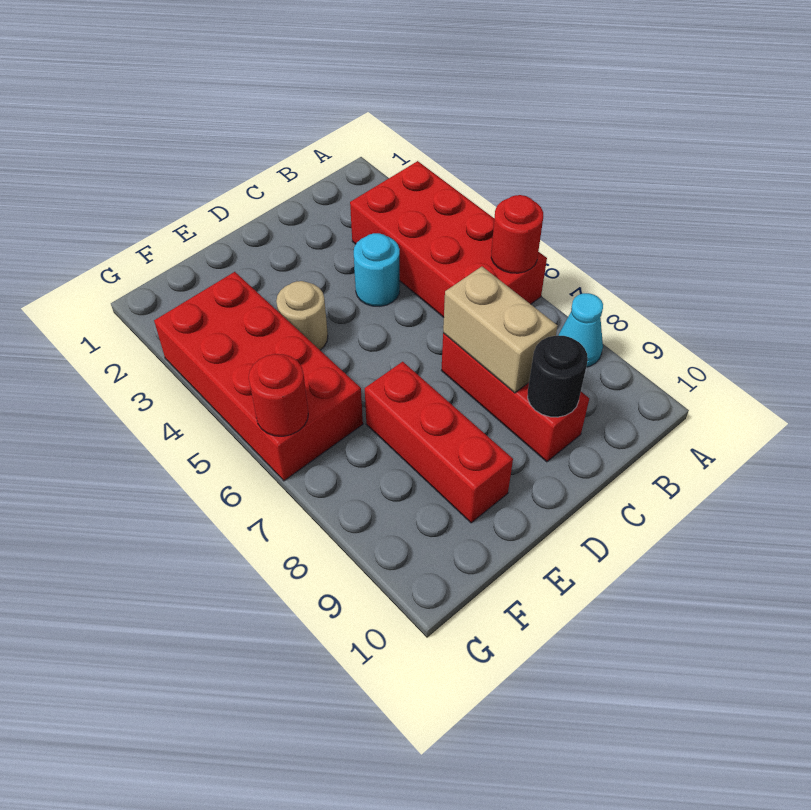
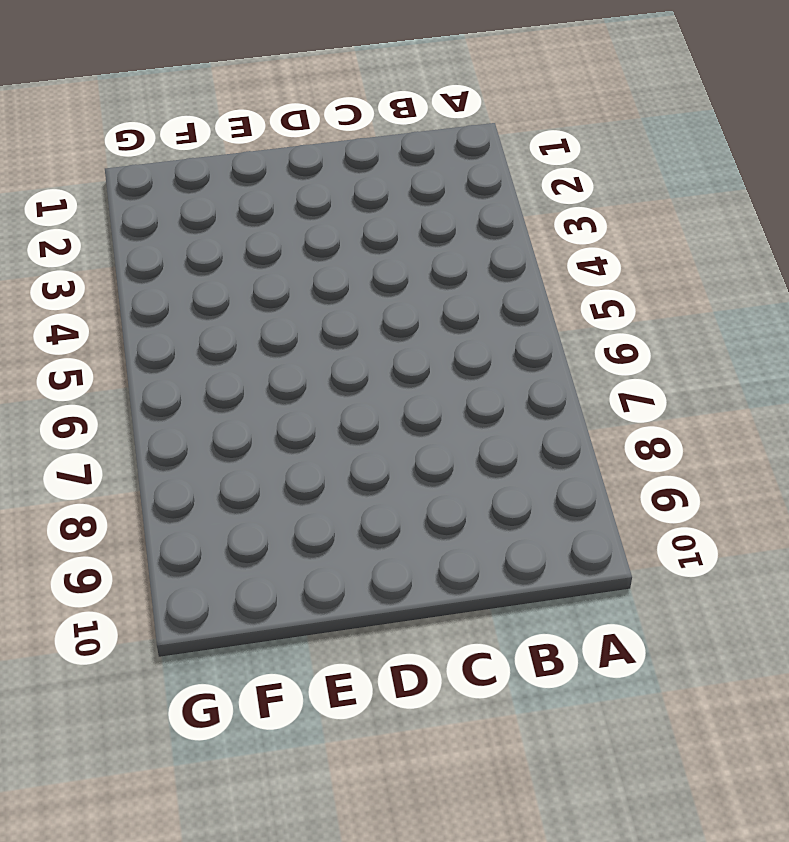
none -> red 2x4 brick [350,161,547,317]
none -> cyan 1x1 cone [558,293,603,367]

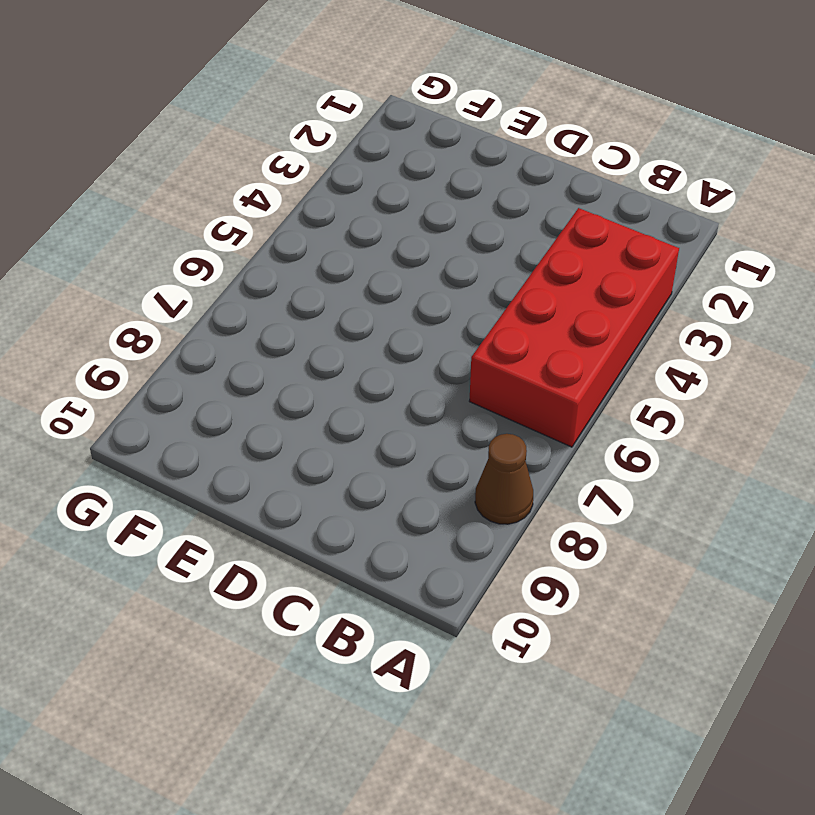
brown 1x1 cone [475,434,533,524] -> cyan 1x1 cone [558,293,603,367]
none -> cyan 1x1 round brick [354,233,400,307]
none -> red 1x3 brick [441,333,589,462]

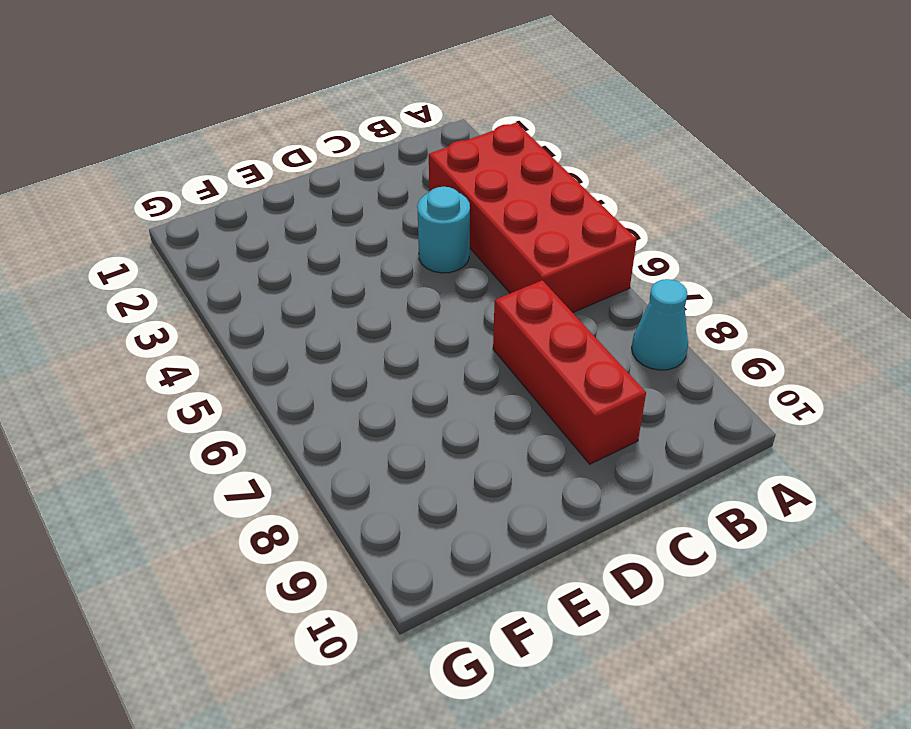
none -> tan 1x1 round brick [276,281,328,350]
none -> red 1x3 brick [365,362,513,523]

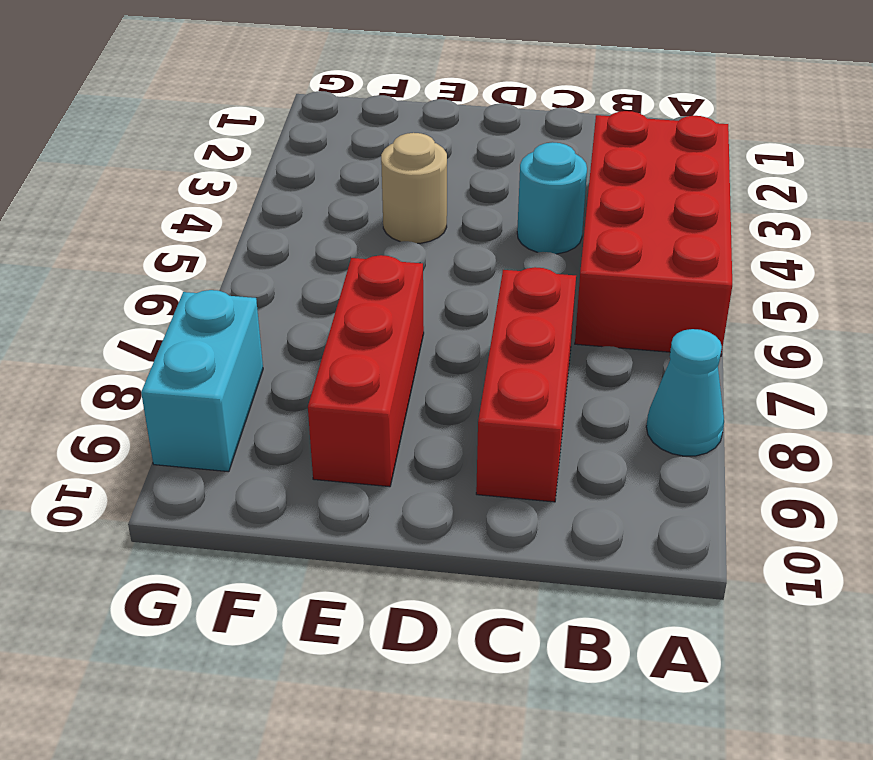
cyan 1x2 brick [141,290,263,472] -> none
none -> red 2x4 brick [154,272,363,481]
none -> red 1x1 round brick [491,195,543,273]

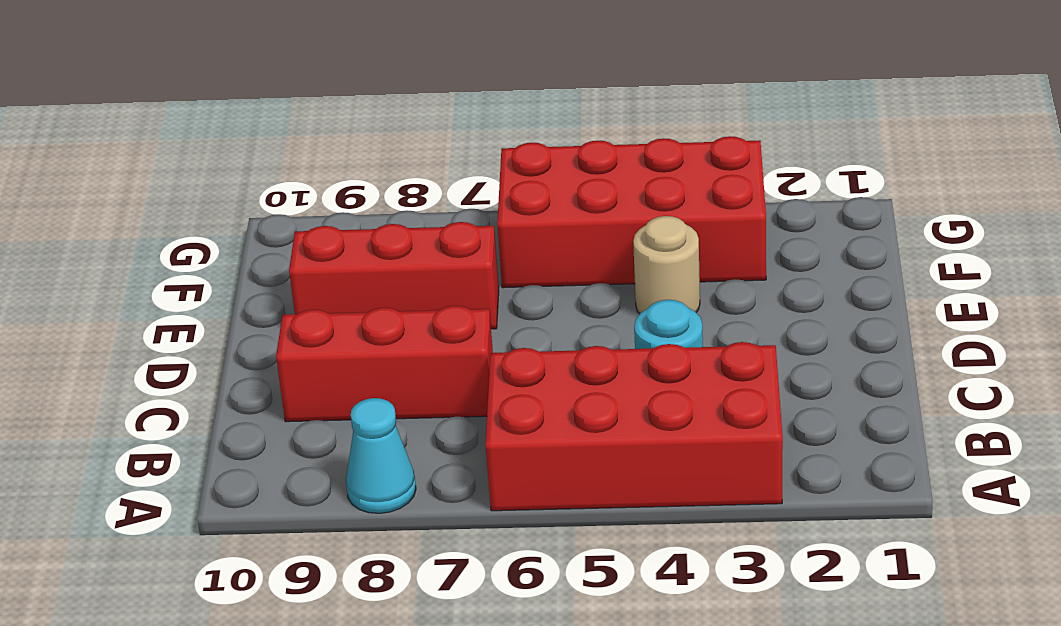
none -> red 1x1 round brick [491,195,543,273]
none -> tan 1x2 brick [443,267,558,393]

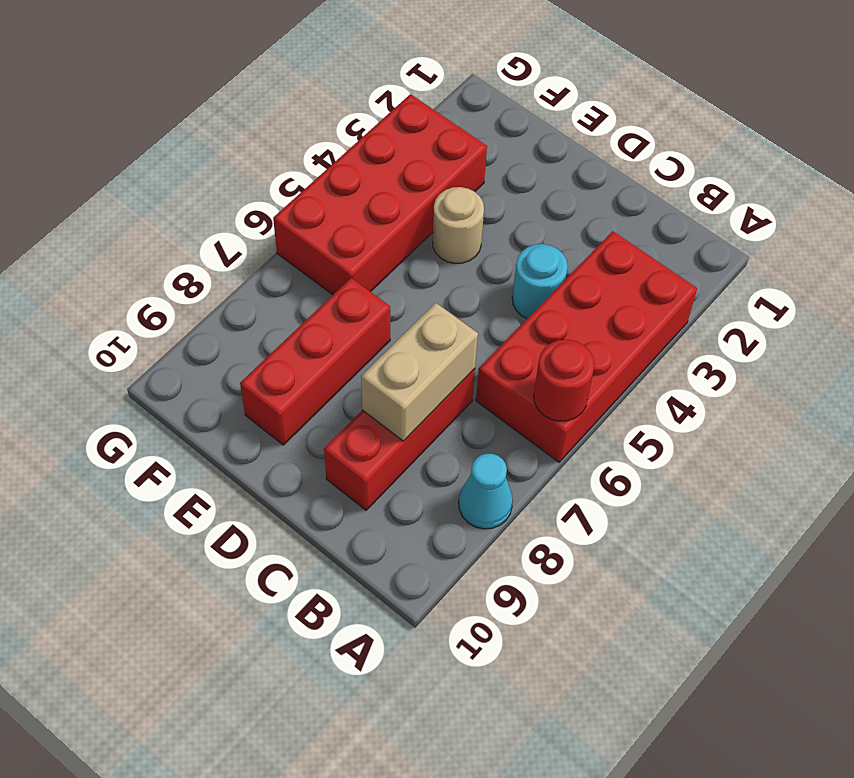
none -> black 1x1 round brick [528,336,588,417]
none -> red 1x1 round brick [249,354,308,436]

